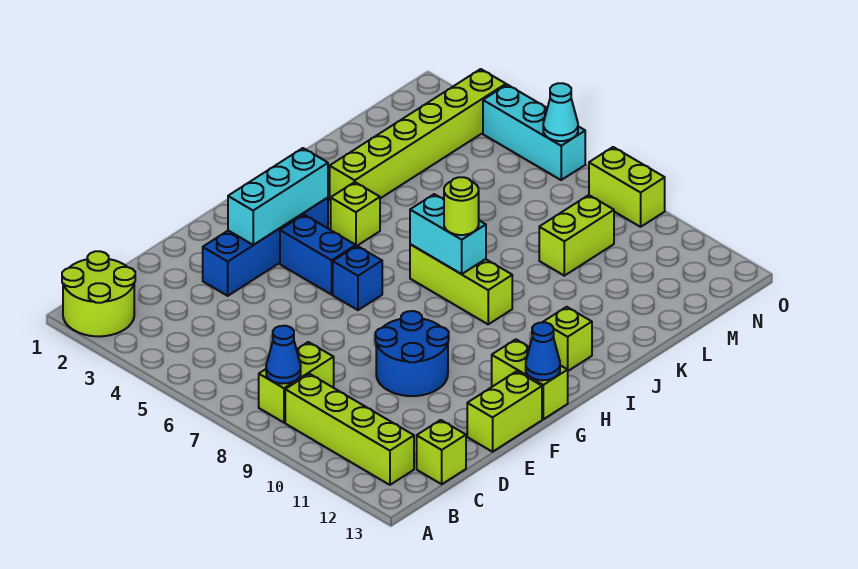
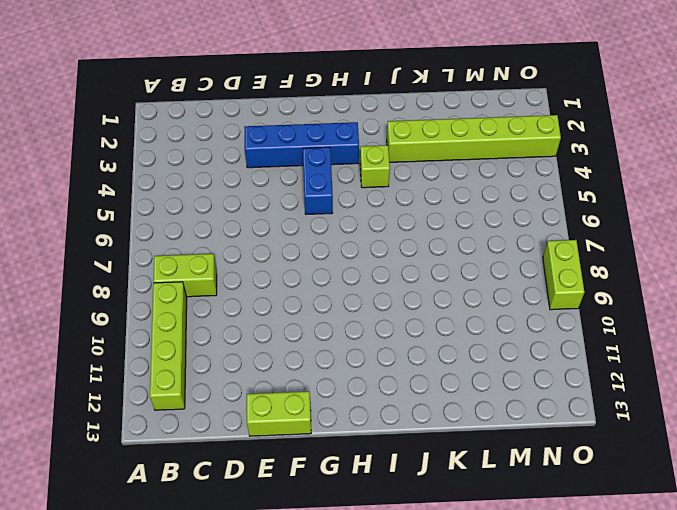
none -> lime 2x2 round brick [62,251,135,336]
none -> lime 1x1 brick [417,420,466,484]
none -> blue 2x2 round brick [375,311,449,396]

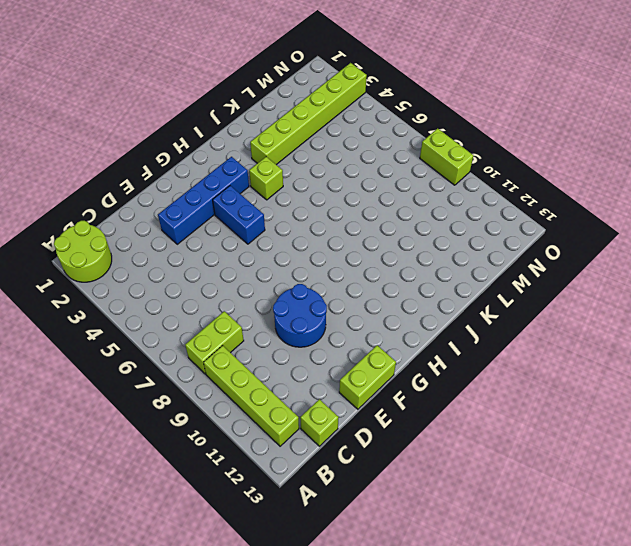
none -> blue 1x1 brick [333,246,382,310]
none -> lime 1x2 brick [492,339,568,419]
none -> lime 1x3 brick [410,244,512,324]

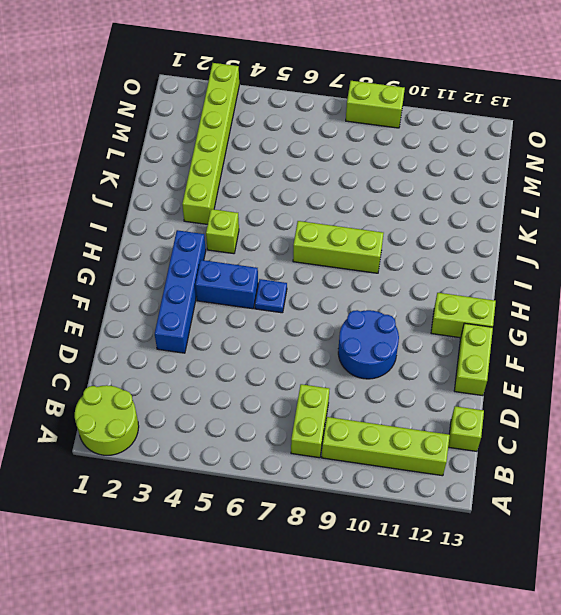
blue 1x1 plate [255,279,287,313] -> blue 1x1 brick [333,246,382,310]
none -> lime 1x1 brick [543,307,592,371]
none -> lime 1x2 brick [539,195,614,276]
none -> cyan 1x3 brick [483,85,585,180]

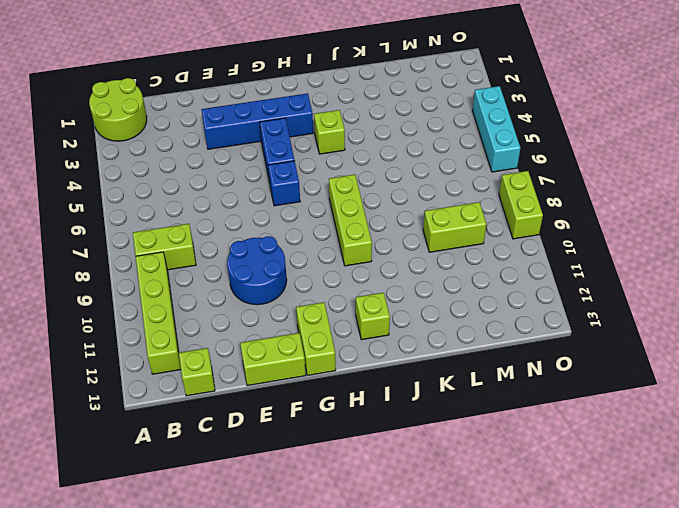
none -> lime 1x6 brick [330,69,506,201]
none -> blue 1x1 cone [266,326,301,384]
none -> cyan 1x3 brick [228,148,328,245]

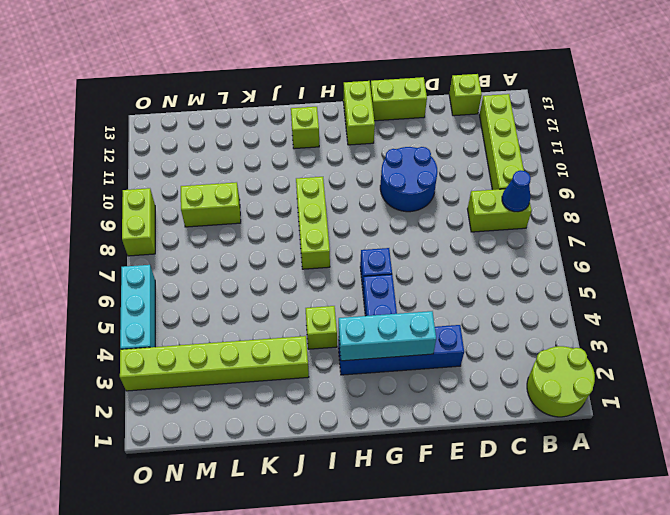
none -> blue 1x1 cone [526,322,560,380]
none -> cyan 1x2 brick [410,194,486,274]
none -> cyan 1x1 cone [543,83,578,141]

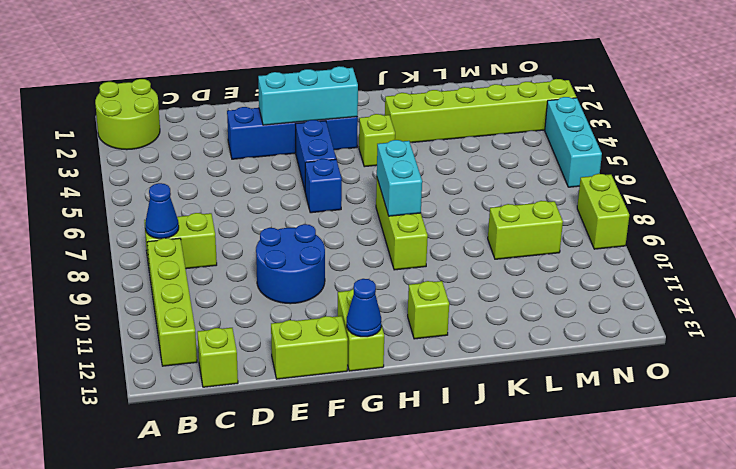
none -> cyan 1x1 cone [543,83,578,141]
none -> lime 1x1 round brick [444,177,479,235]

